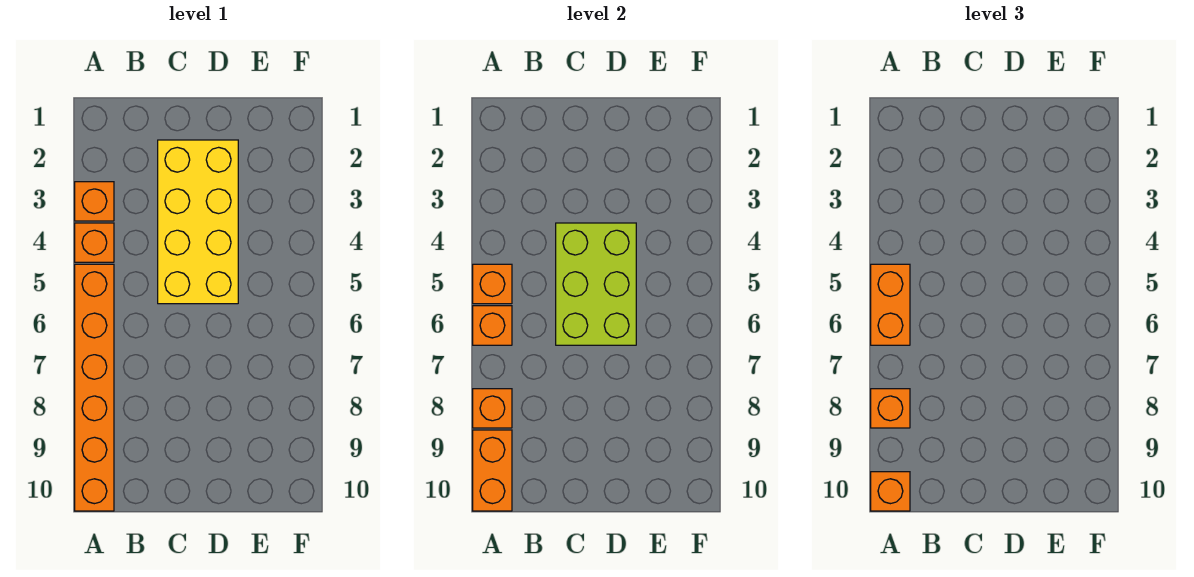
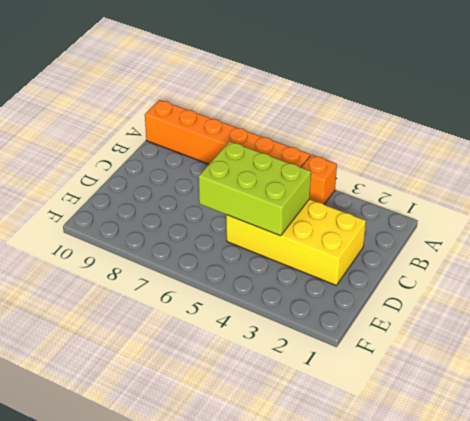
none -> orange 1x1 brick [75,182,114,221]
none -> orange 1x1 brick [473,264,512,304]
none -> orange 1x1 brick [473,306,512,345]

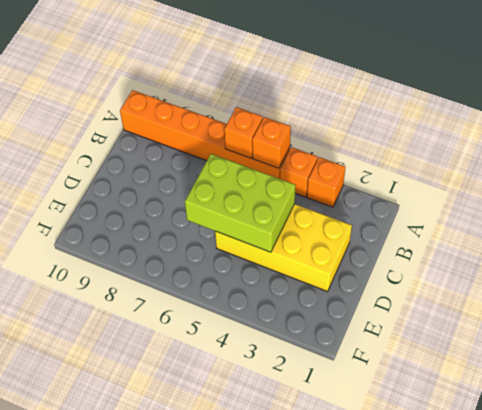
none -> orange 1x1 brick [473,389,512,428]
none -> orange 1x2 brick [473,430,512,511]
none -> orange 1x2 brick [871,264,910,345]

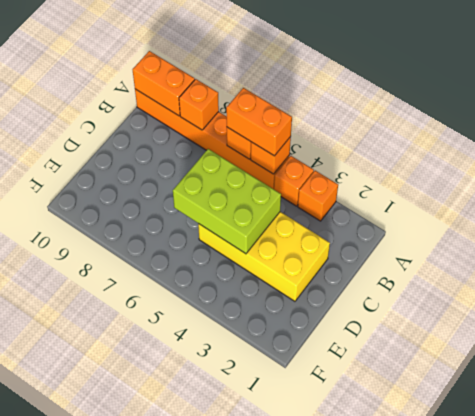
none -> orange 1x1 brick [871,389,910,428]
none -> orange 1x1 brick [871,472,910,511]

